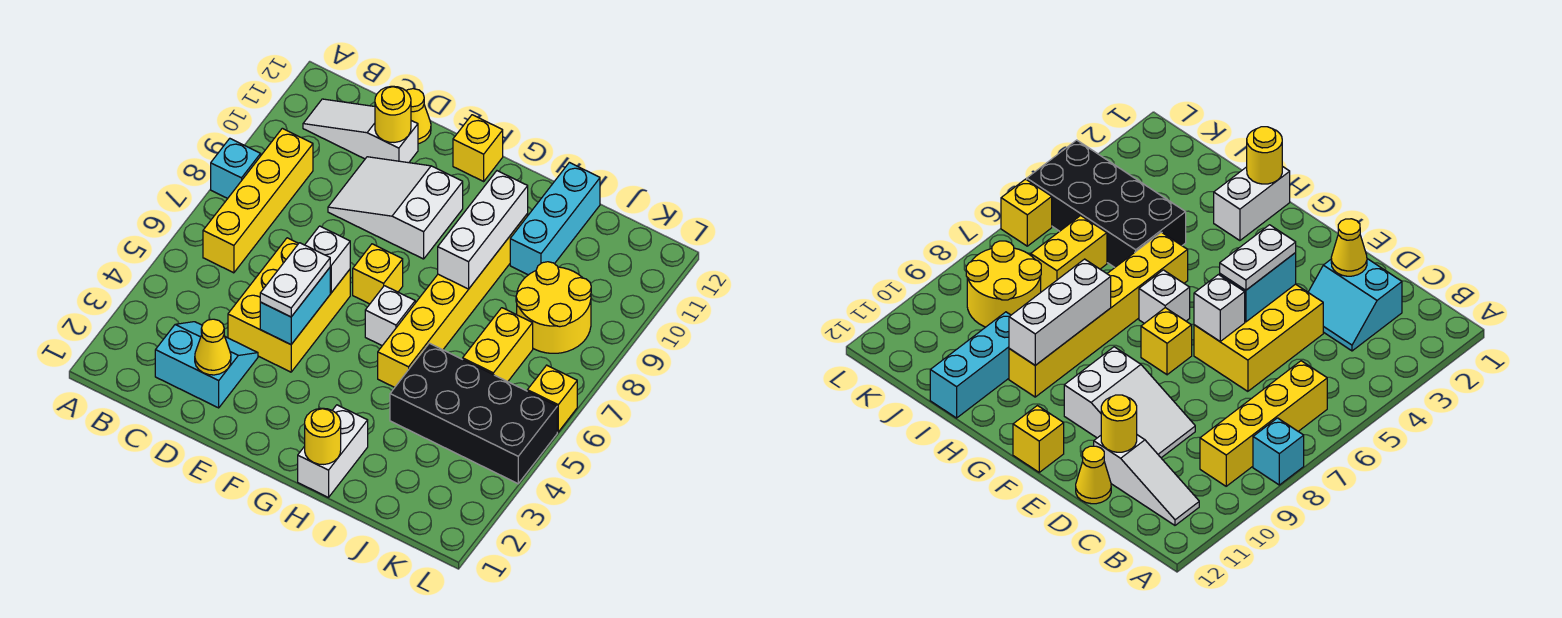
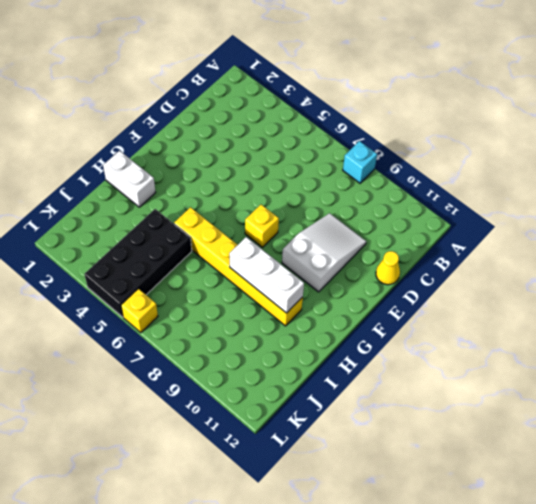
none -> yellow 1x4 brick [203,128,313,273]
none -> white 1x3 slope [303,99,418,163]
none -> cyan 2x2 slope [155,322,258,408]

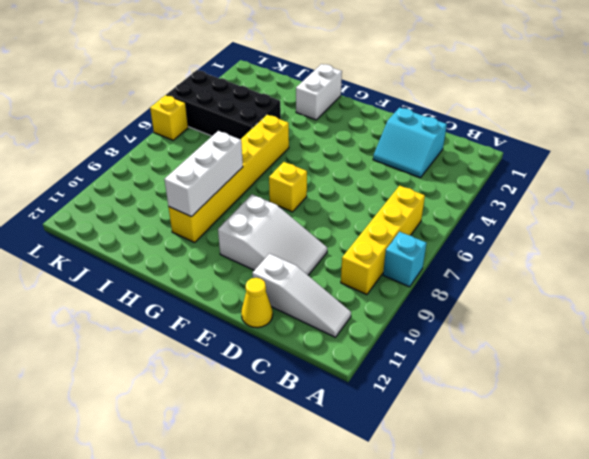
none -> yellow 2x3 brick [228,238,350,372]
none -> yellow 1x1 brick [453,115,503,181]
none -> white 1x1 brick [365,286,415,346]

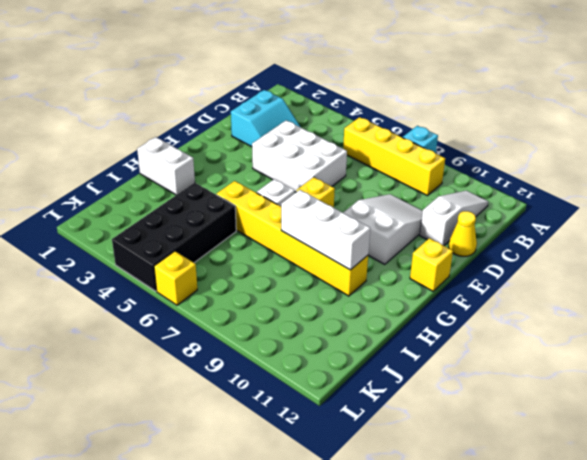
white 2x3 brick [252,120,347,192] -> yellow 2x3 brick [228,238,350,372]
none -> cyan 1x3 brick [510,162,600,275]
none -> yellow 1x2 brick [463,308,533,382]
none -> yellow 2x2 round brick [516,262,591,353]

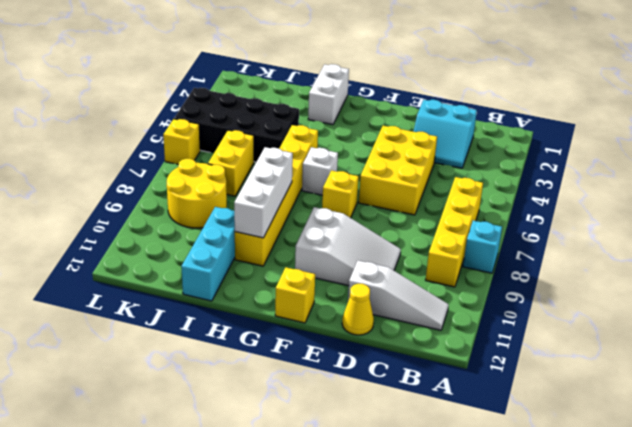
none -> yellow 1x1 cone [195,319,231,375]
none -> yellow 1x1 round brick [375,86,411,142]
none -> cyan 1x2 brick [260,268,330,345]

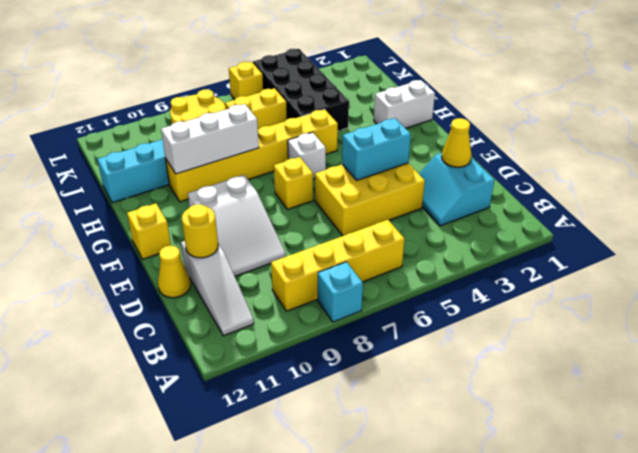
none -> white 1x1 brick [305,226,350,293]
none -> yellow 1x1 round brick [305,408,341,464]
none -> white 1x2 plate [260,243,330,317]

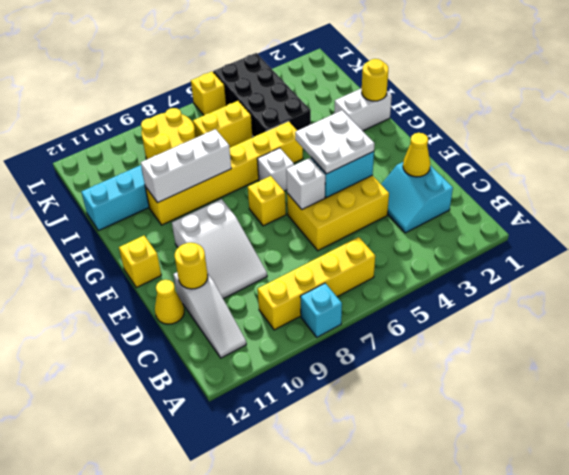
white 2x2 plate [295,110,375,174] -> white 1x2 plate [260,243,330,317]

